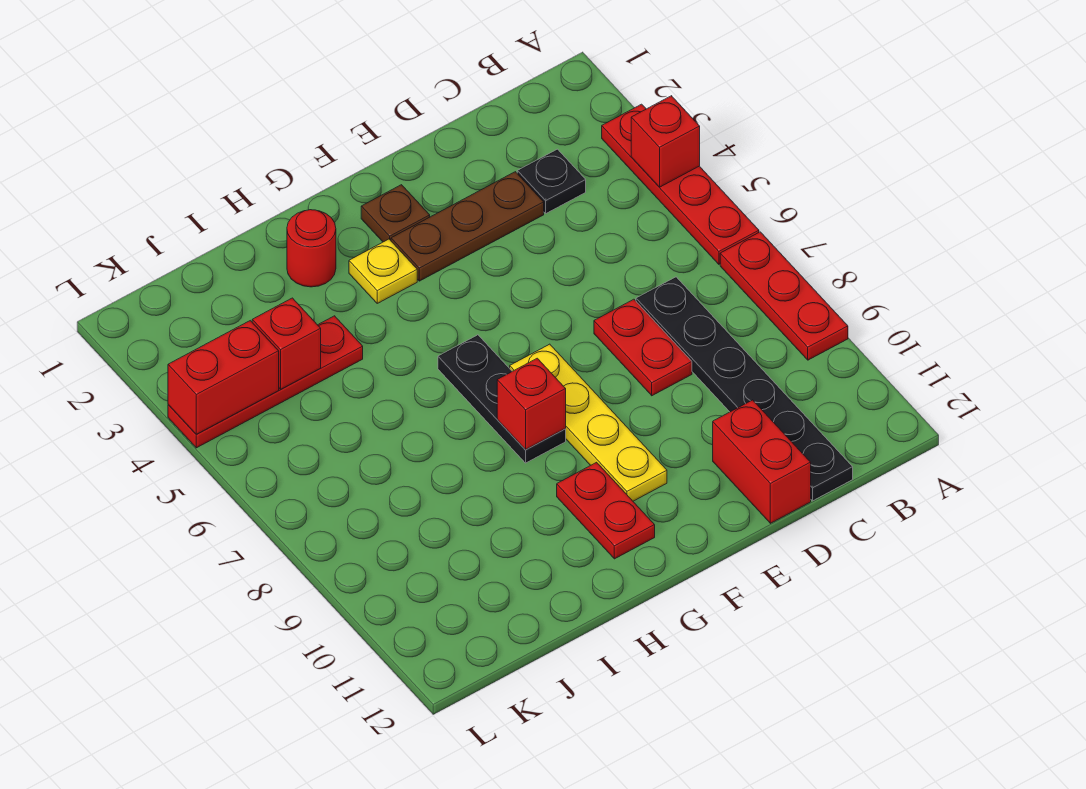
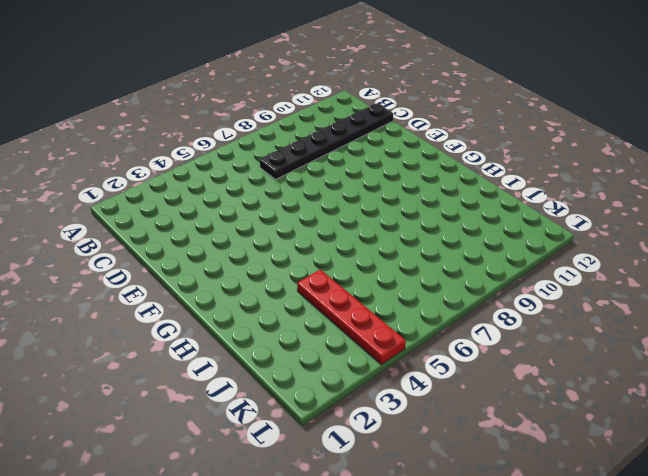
none -> red 1x4 plate [602,104,759,264]
none -> red 1x3 plate [720,232,848,360]
none -> black 1x1 plate [517,149,586,213]

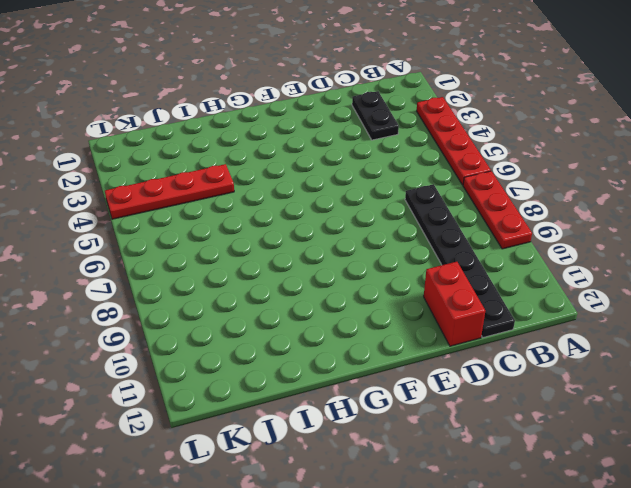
black 1x2 plate [352,91,399,140] -> black 1x1 plate [517,149,586,213]
none -> brown 1x3 plate [391,172,544,281]
none -> red 1x2 plate [594,299,692,396]
none -> brown 1x1 plate [361,185,430,242]

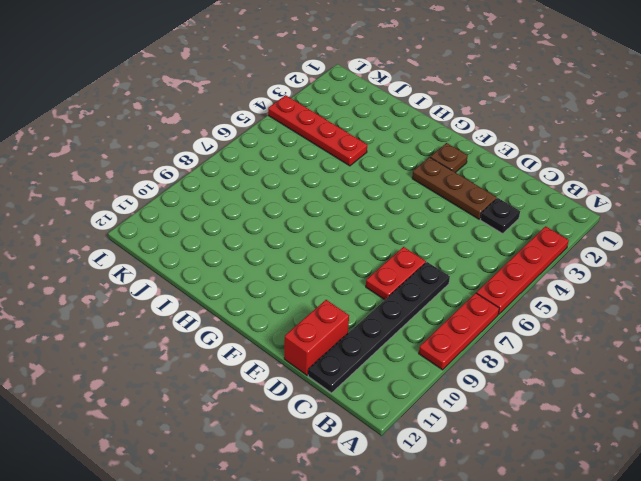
none -> yellow 1x4 plate [510,344,667,501]
none -> yellow 1x1 plate [349,239,417,303]
none -> black 1x3 plate [438,335,566,463]

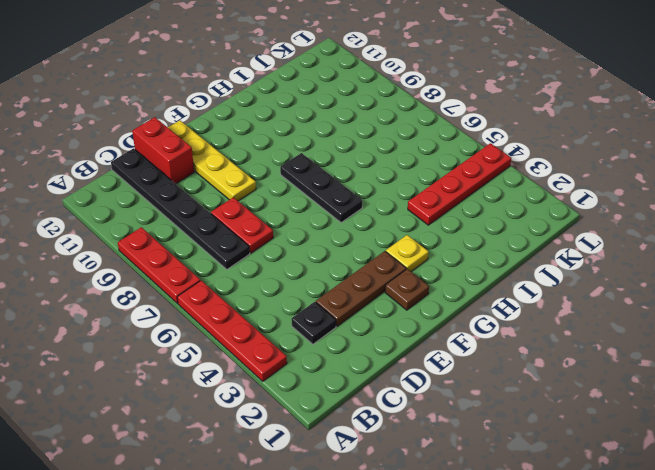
yellow 1x4 plate [168,120,256,201] -> yellow 1x4 plate moved to [510,344,667,501]
none -> red 1x2 plate [557,462,655,559]
none -> red 1x1 round brick [287,210,336,287]
none -> red 1x1 brick [631,96,700,187]

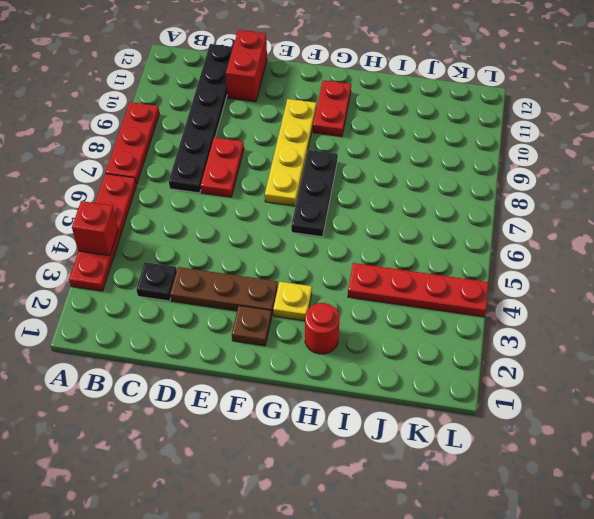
none -> red 1x1 brick [497,358,566,450]
none -> red 1x1 brick [252,298,321,389]
none -> red 1x2 brick [168,321,279,434]

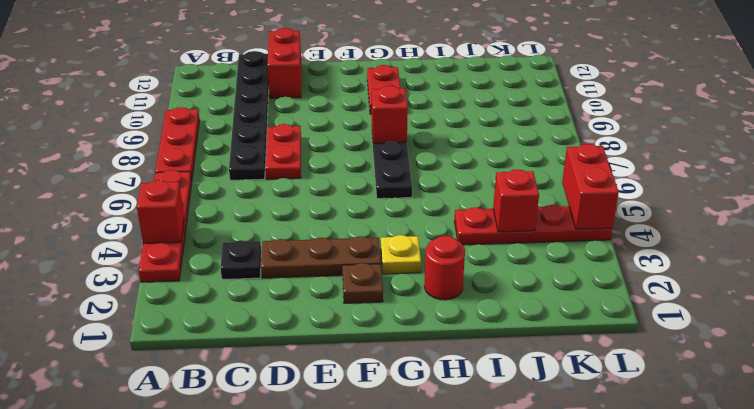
red 1x2 brick [562,144,619,229] -> red 1x2 brick turned to [168,321,279,434]
none -> yellow 1x4 plate [510,344,667,501]

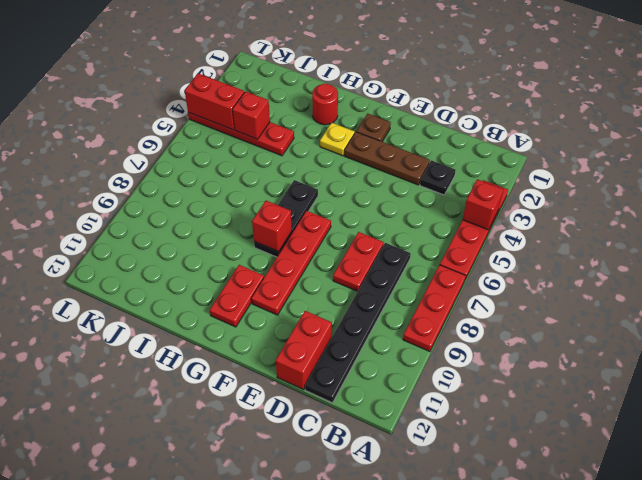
red 1x4 plate [251,211,331,315] -> yellow 1x4 plate [510,344,667,501]

